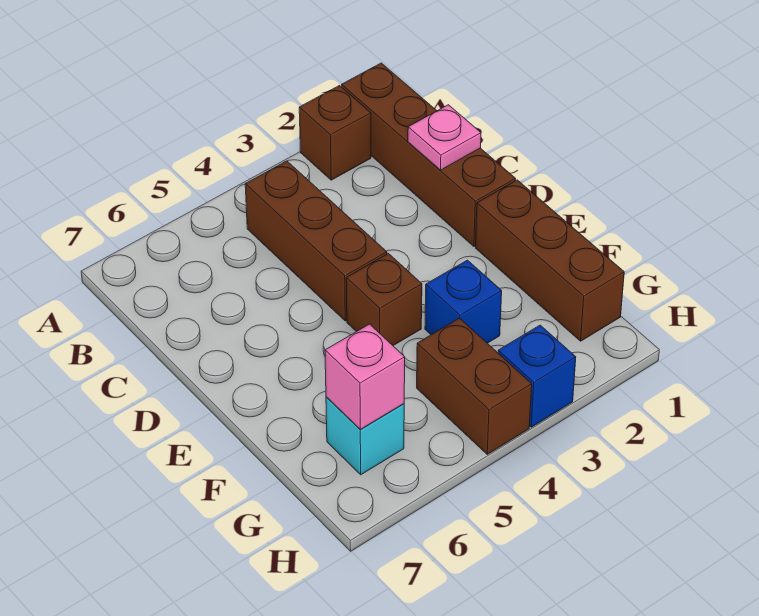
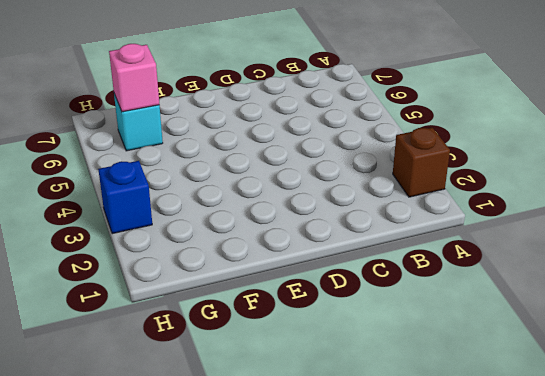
none -> brown 1x4 brick [342,63,516,246]
none -> brown 1x3 brick [245,161,387,321]

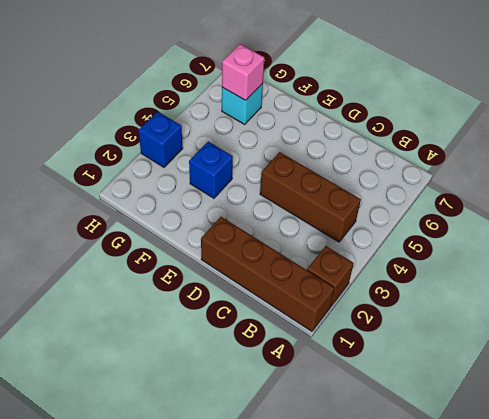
none -> brown 1x3 brick [476,180,624,341]
none -> brown 1x1 brick [346,254,422,346]

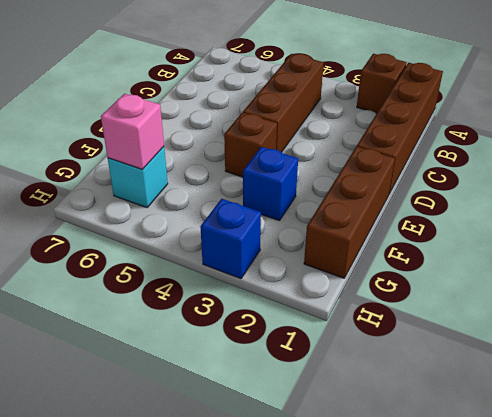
none -> brown 1x2 brick [417,318,532,454]
none -> pink 1x1 plate [408,105,481,170]

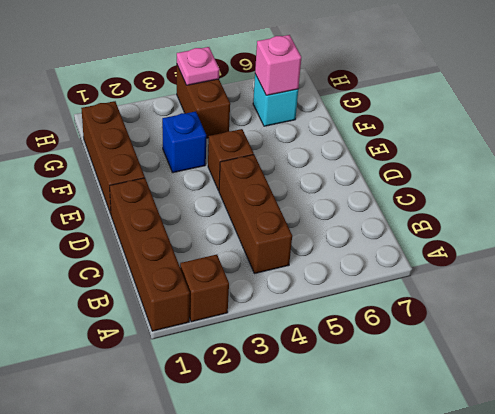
pink 1x1 plate [177,47,219,85] -> pink 1x1 plate moved to [408,105,481,170]
none -> blue 1x1 brick [498,325,576,427]

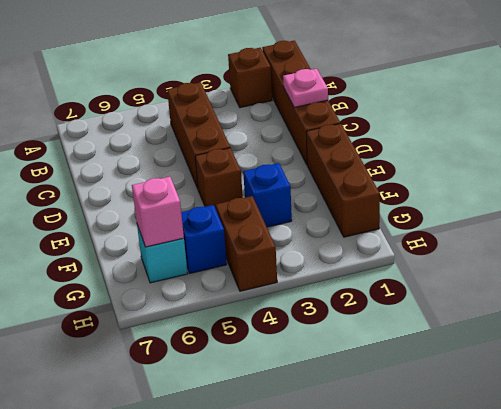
blue 1x1 brick [181,205,227,273] -> blue 1x1 brick moved to [498,325,576,427]

